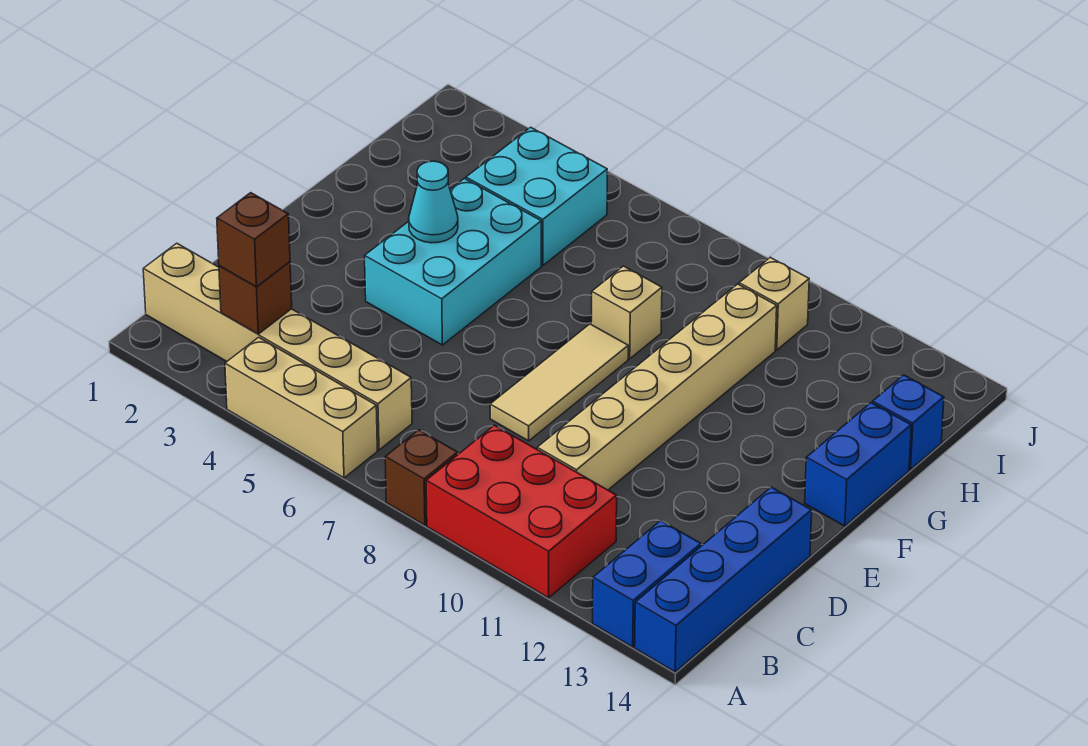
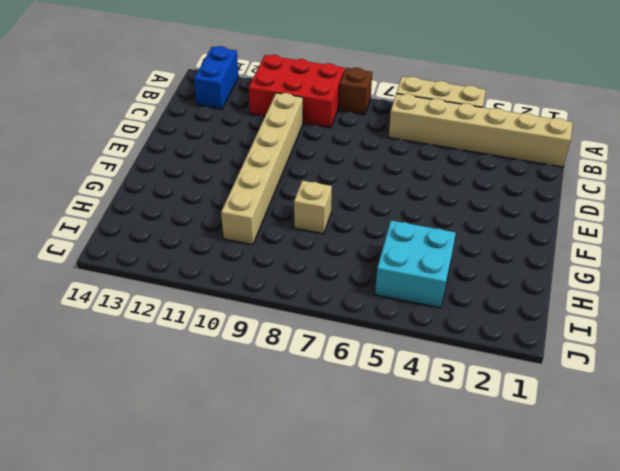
none -> blue 1x4 brick [635,487,812,672]
none -> tan 1x3 tile [490,324,628,441]
none -> cyan 2x3 brick [365,179,541,345]

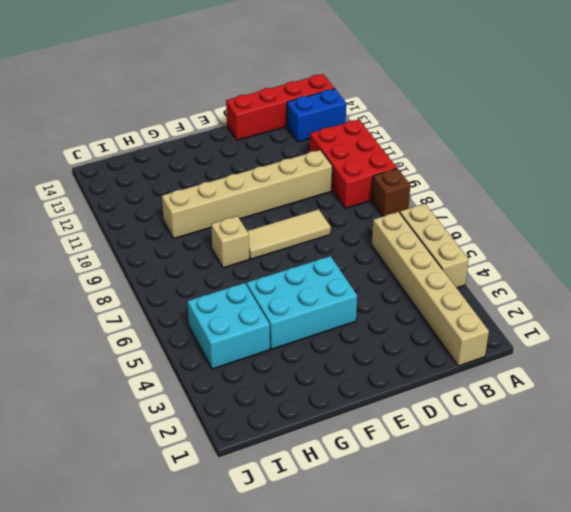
red 1x4 brick [226,74,335,140] -> blue 1x4 brick [635,487,812,672]
none -> blue 1x2 brick [805,403,911,526]
none -> blue 1x1 brick [873,375,944,470]
none -> tan 1x1 brick [739,257,809,350]

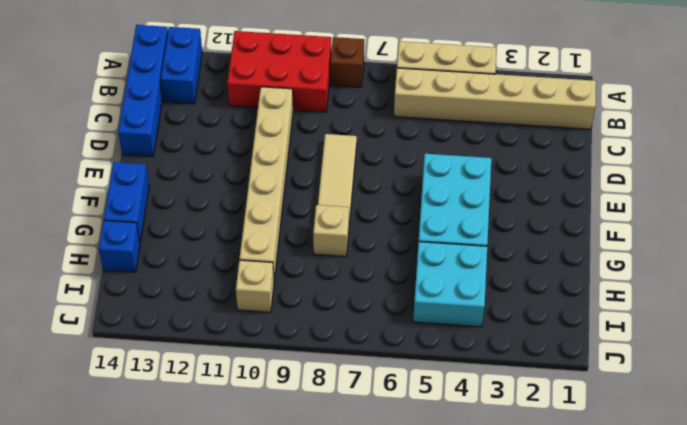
none -> brown 1x1 brick [219,262,292,334]
none -> cyan 1x1 cone [409,161,458,243]
none -> brown 1x1 brick [217,193,290,287]

